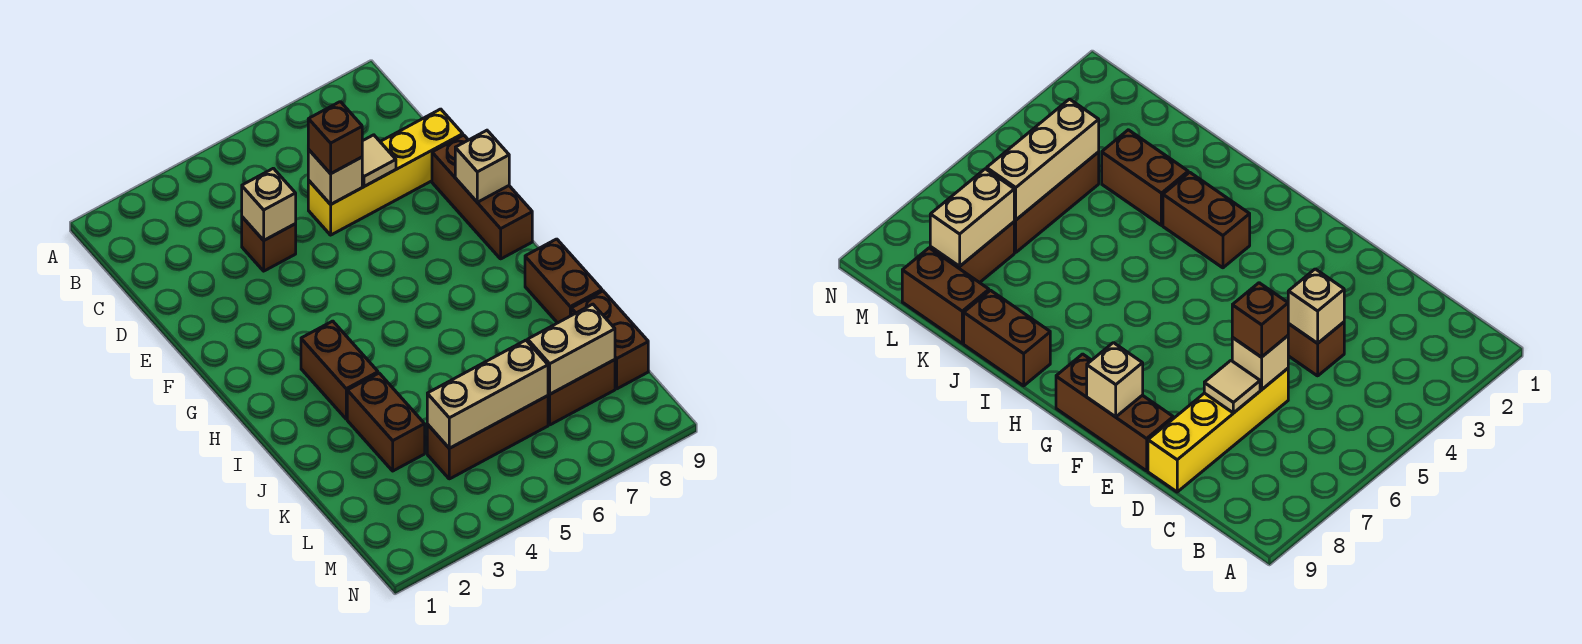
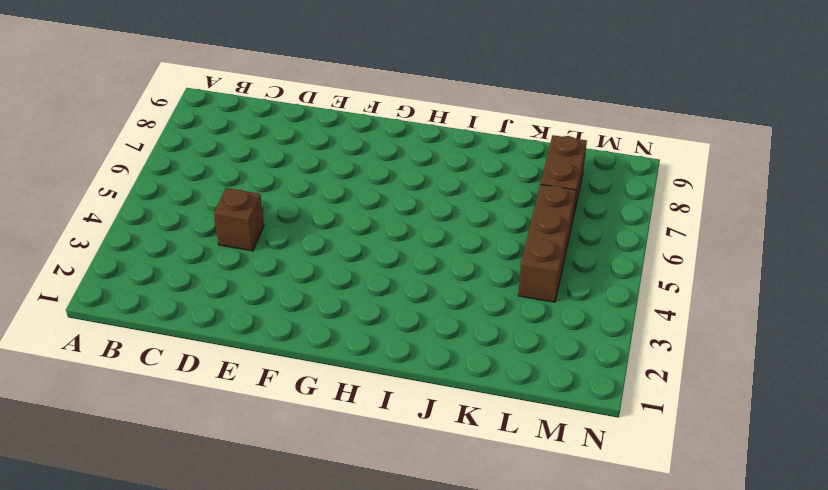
none -> yellow 1x4 brick [308,109,463,235]
none -> brown 1x3 brick [432,135,532,259]
none -> brown 1x2 brick [301,321,378,419]

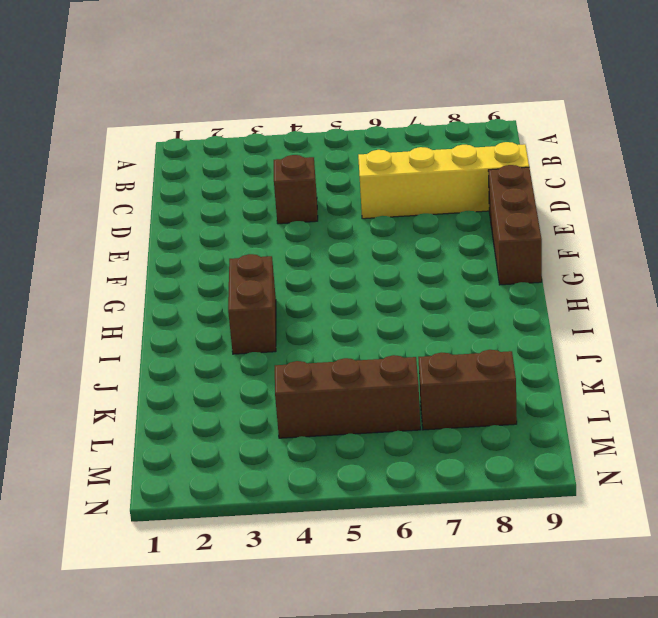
none -> brown 1x2 brick [525,239,602,323]
none -> brown 1x2 brick [347,373,425,471]
none -> brown 1x2 brick [571,291,648,389]

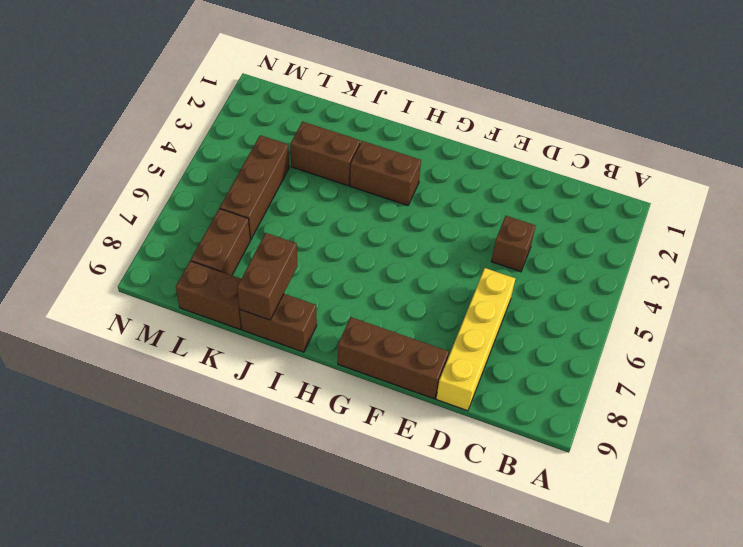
brown 1x2 brick [237,233,297,320] -> none
none -> tan 1x1 brick [242,168,296,240]
none -> tan 1x1 brick [308,150,362,204]
none -> tan 1x1 tile [362,135,396,186]

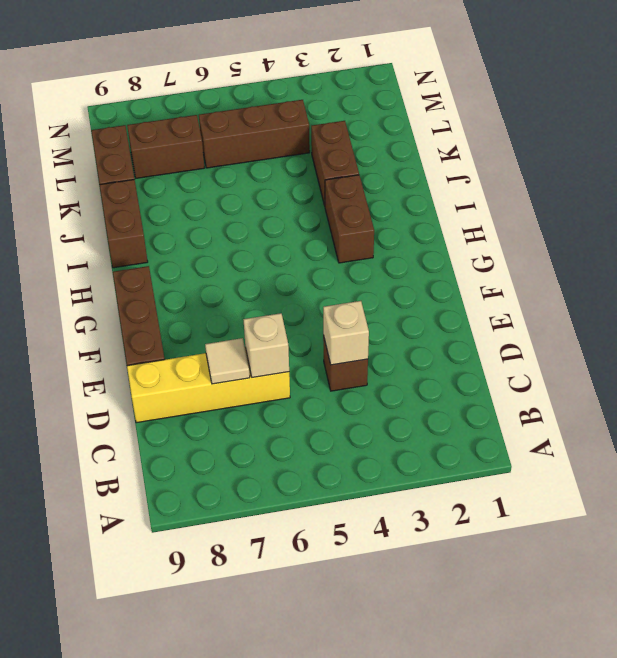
none -> tan 1x1 brick [455,130,509,202]
none -> tan 1x3 brick [427,340,548,448]
none -> tan 1x2 brick [528,304,615,394]

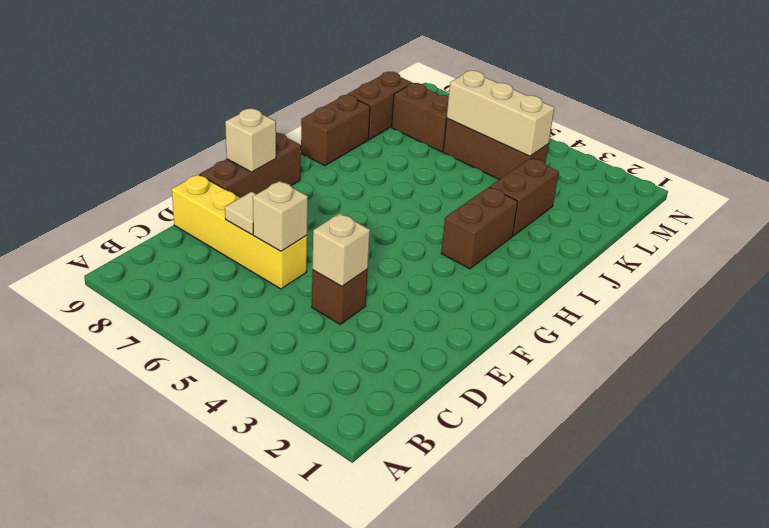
none -> tan 1x2 brick [528,304,615,394]
none -> brown 1x1 brick [308,102,362,174]

